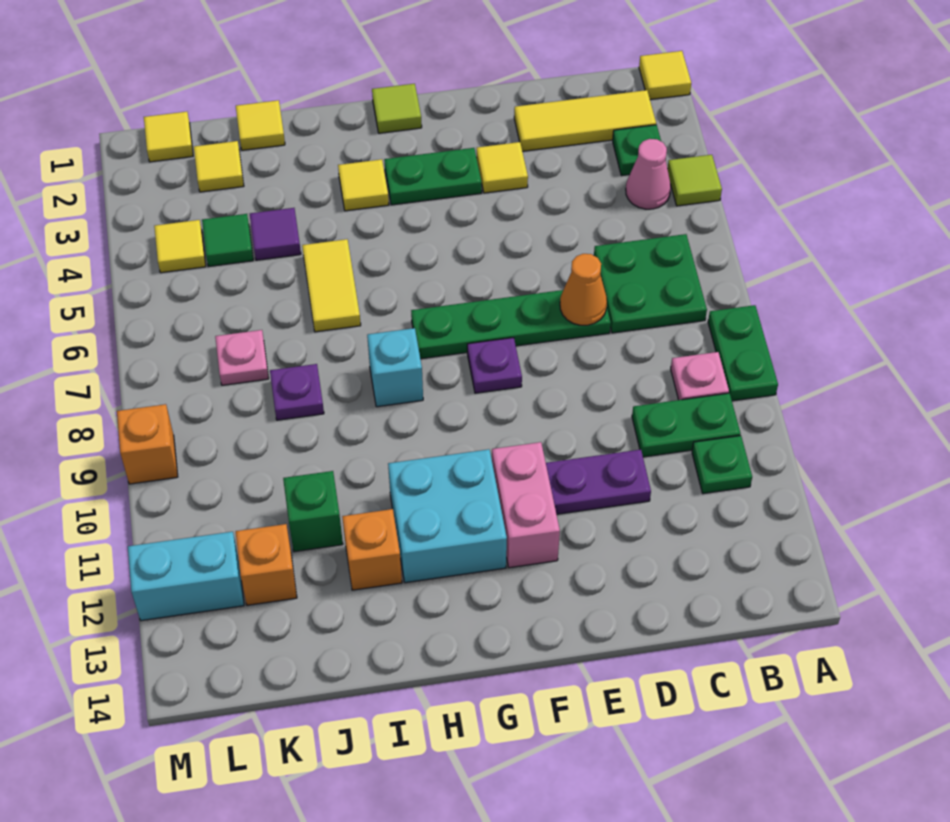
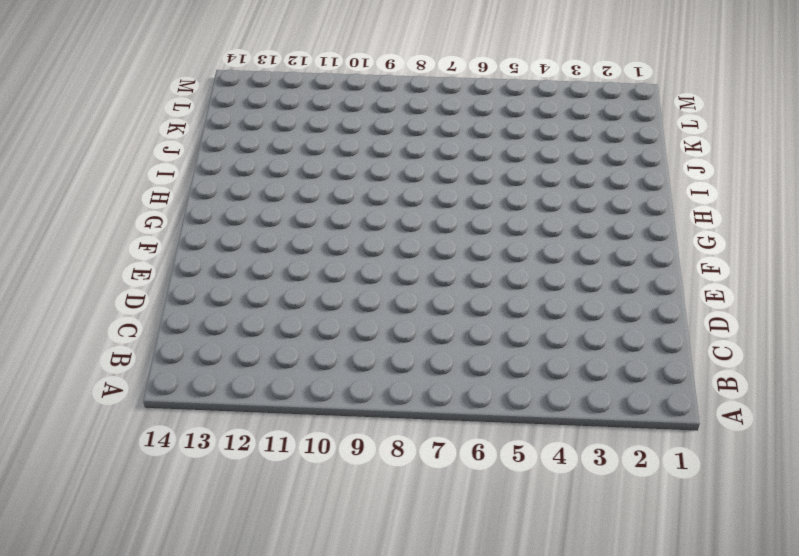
none -> yellow 1x1 tile [639,51,691,100]
none -> lime 1x1 tile [667,155,722,206]
none -> green 1x2 plate [708,305,778,401]
none -> yellow 1x3 tile [514,90,656,151]

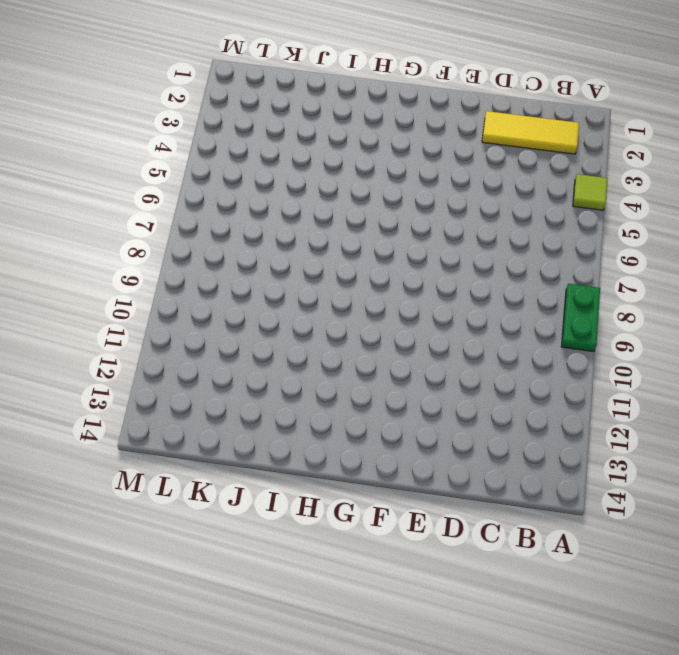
none -> yellow 1x1 tile [639,51,691,100]
none -> green 1x1 plate [613,125,661,176]
none -> pink 1x1 cone [626,139,671,209]
none -> green 2x2 plate [594,234,707,333]

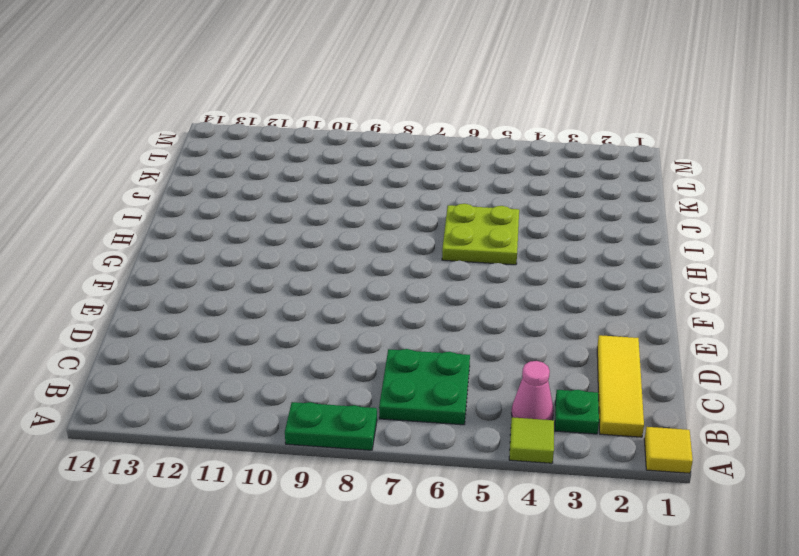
lime 2x2 plate [442,204,519,265] -> yellow 1x2 tile [302,239,361,332]
none -> pink 1x1 plate [671,352,729,400]
none -> green 1x2 plate [632,393,741,457]
none -> green 1x1 plate [692,436,752,494]
none -> green 1x4 plate [411,290,611,359]

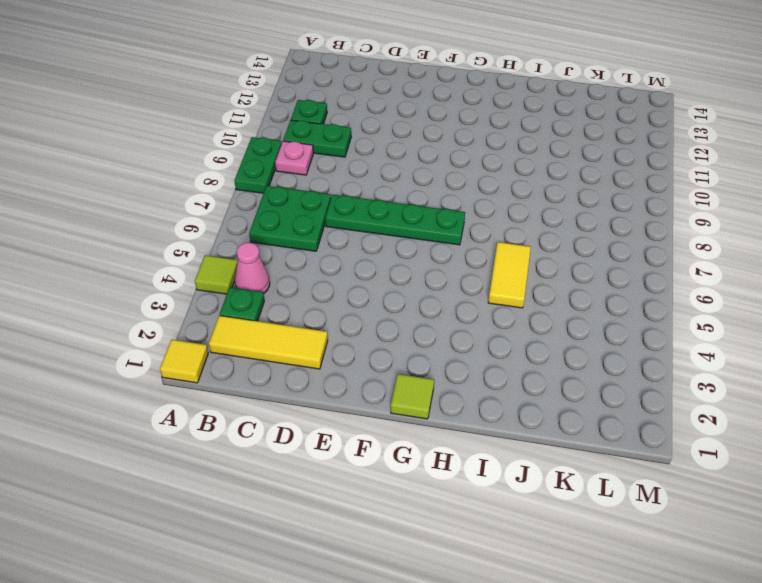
none -> purple 1x2 plate [546,450,651,514]
none -> yellow 1x1 tile [477,142,528,193]
none -> green 1x2 plate [384,148,482,205]
none -> purple 1x1 plate [467,338,522,393]

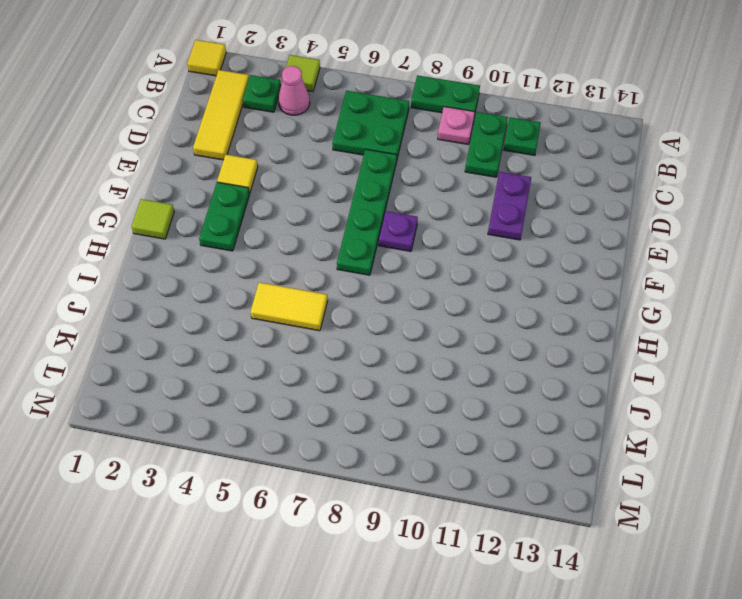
none -> pink 1x2 brick [492,442,560,568]
none -> cyan 2x2 brick [388,449,507,583]
none -> yellow 1x1 tile [338,159,389,211]
none -> cyan 1x1 brick [367,328,423,407]

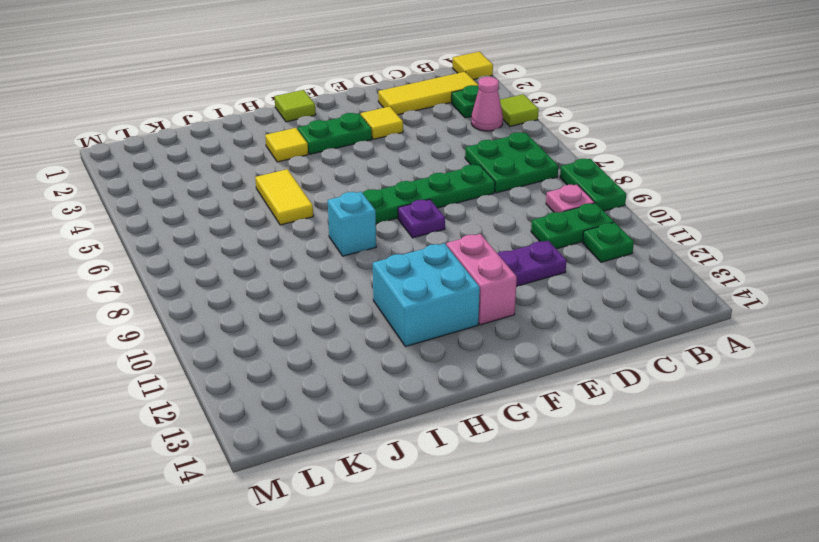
none -> orange 1x1 brick [342,509,402,590]
none -> yellow 1x1 tile [236,100,285,150]
none -> purple 1x1 tile [250,208,301,260]
none -> purple 1x1 plate [270,364,324,420]

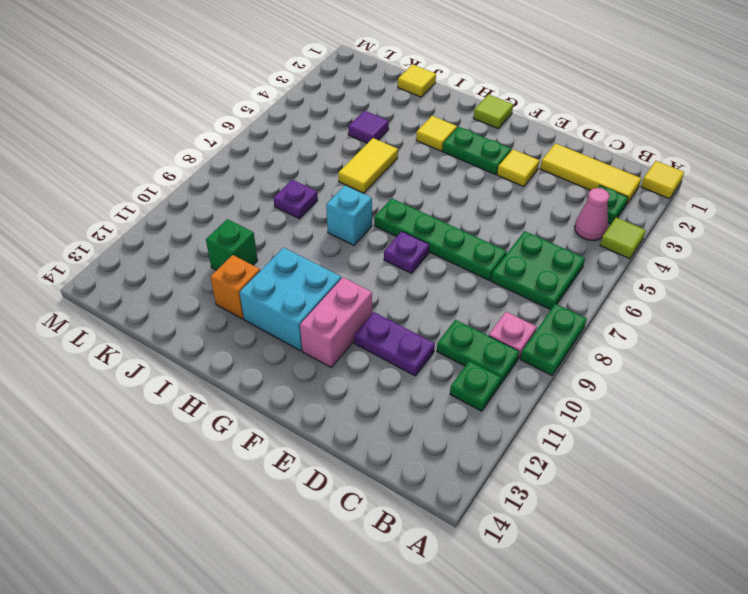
none -> yellow 1x1 tile [194,141,244,192]
none -> green 1x1 tile [202,214,253,267]
none -> pink 1x1 plate [215,330,269,385]
none -> orange 1x1 brick [236,524,297,605]

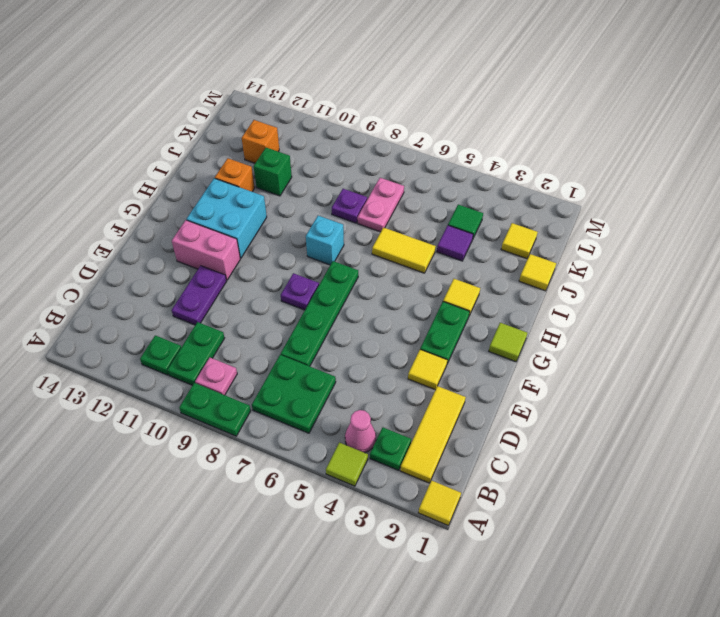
pink 1x2 plate [357,178,404,232] -> pink 1x1 plate [215,330,269,385]
none -> yellow 1x1 tile [144,112,193,162]
none -> yellow 1x1 tile [154,220,206,273]
none -> cyan 1x2 brick [128,532,244,621]
none -> orange 1x1 brick [117,404,178,484]

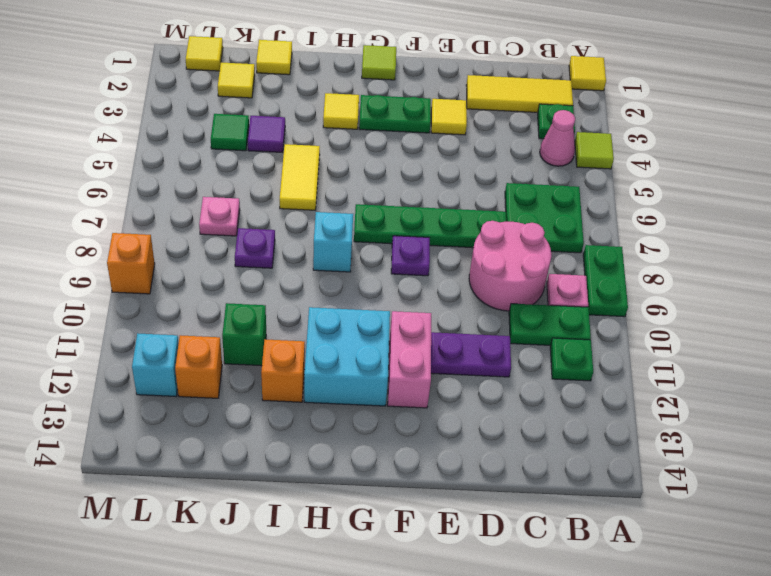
pink 2x2 round brick [469,221,551,311] -> none
cyan 1x1 brick [132,333,179,396] -> cyan 1x2 brick [128,532,244,621]
none -> yellow 1x1 tile [154,220,206,273]
none -> orange 1x1 cone [560,254,607,325]

